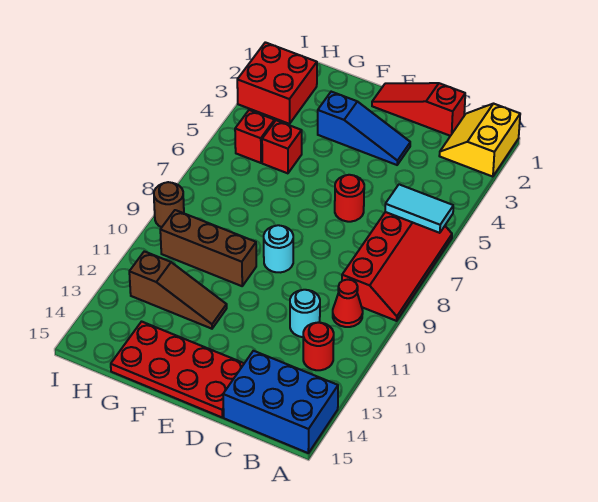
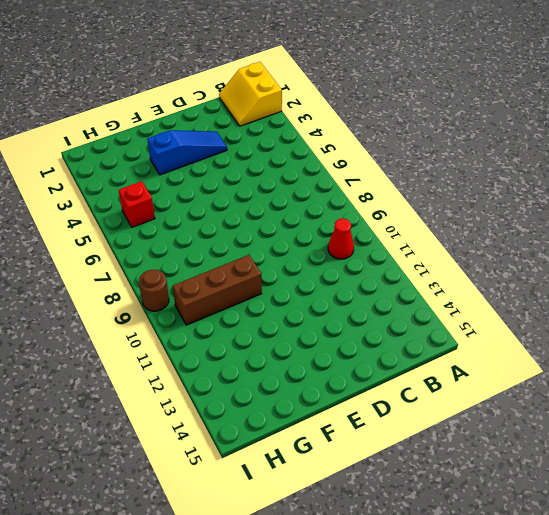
none -> red 2x4 slope [342,212,452,321]
none -> blue 2x3 brick [223,351,338,453]
none -> red 1x1 round brick [303,323,334,370]

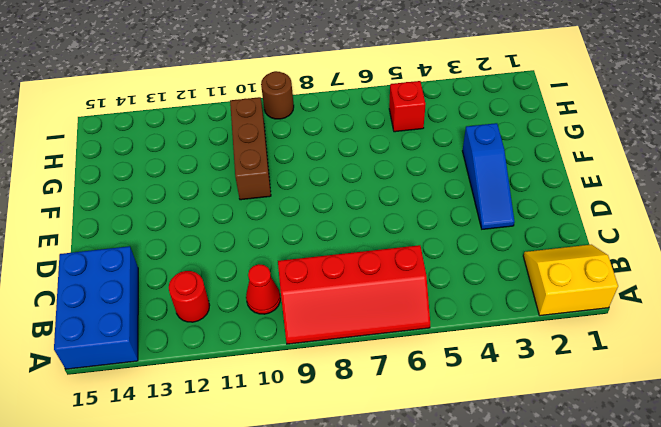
none -> red 1x3 slope [372,83,465,136]
none -> cyan 1x1 round brick [290,290,320,337]
none -> red 1x1 round brick [335,175,364,222]

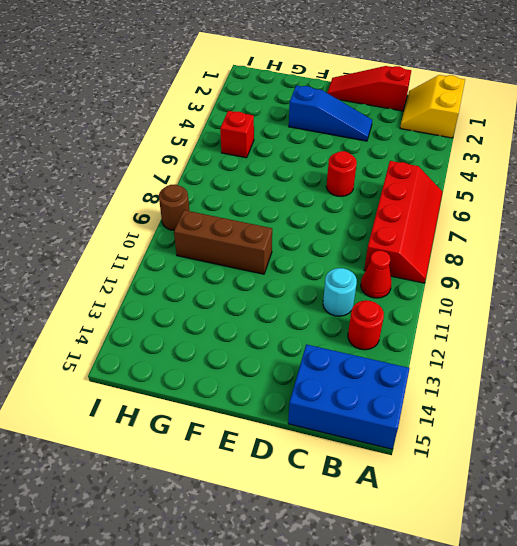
none -> red 2x4 plate [111,322,244,417]
none -> cyan 1x1 round brick [264,225,293,272]
none -> brown 1x3 slope [129,251,227,329]

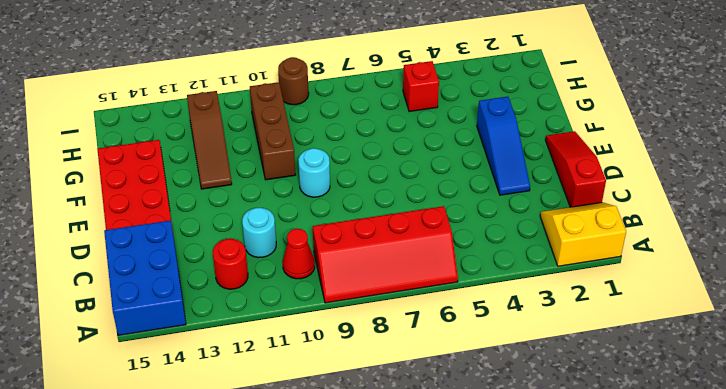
none -> red 1x1 round brick [335,175,364,222]
none -> red 1x1 brick [262,120,302,173]
none -> red 2x2 brick [237,42,317,124]

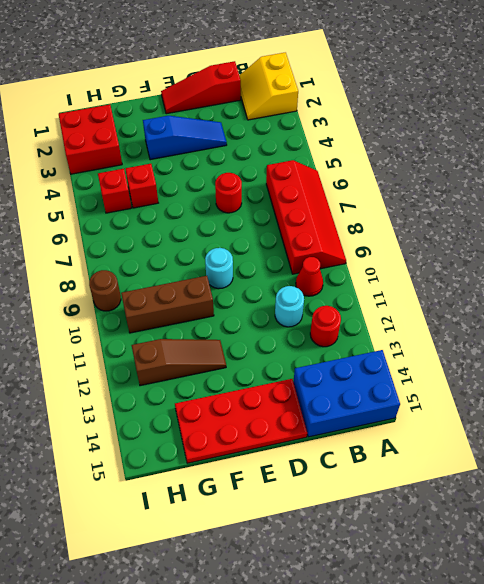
none -> cyan 1x2 tile [385,184,453,233]

